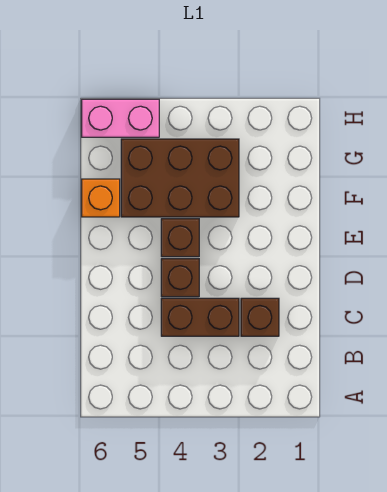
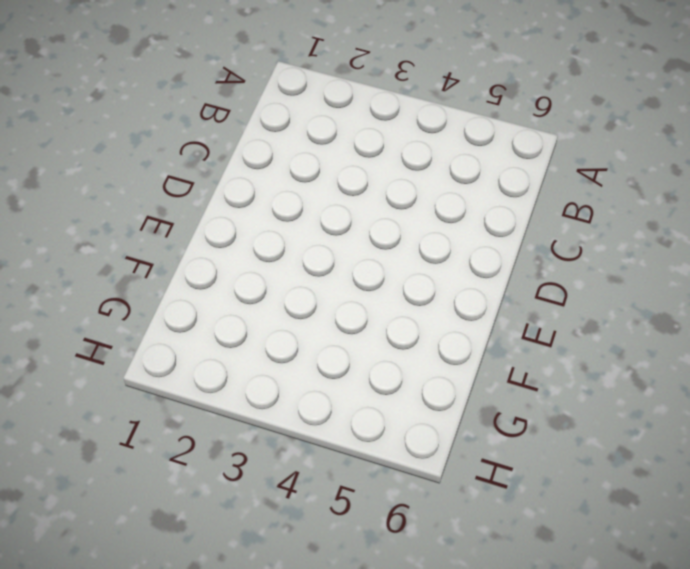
none -> brown 1x1 brick [241,298,279,336]
none -> brown 1x2 brick [161,298,239,336]

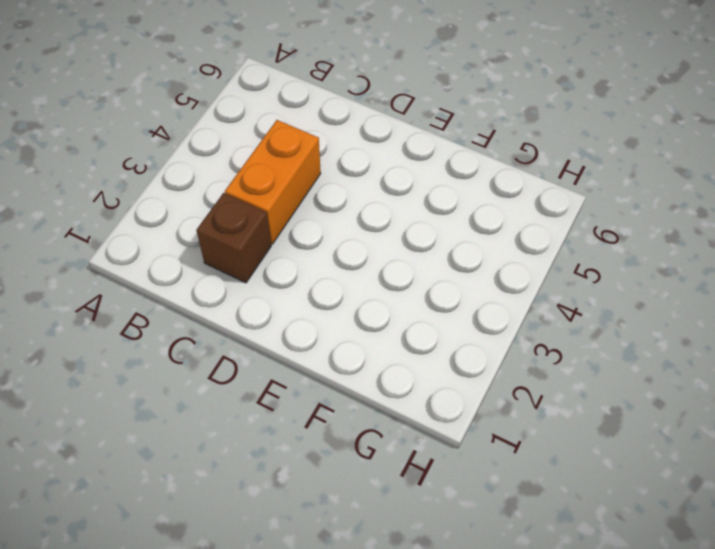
orange 1x2 brick [225,120,321,244] -> brown 1x2 brick [161,298,239,336]
none -> brown 1x1 brick [161,259,199,297]
none -> brown 1x1 brick [161,219,199,257]

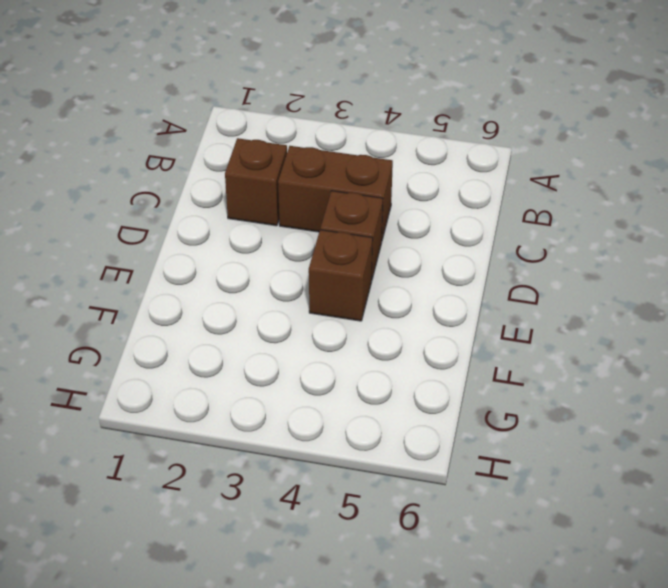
none -> brown 2x3 brick [121,139,239,217]
none -> orange 1x1 brick [82,179,120,217]

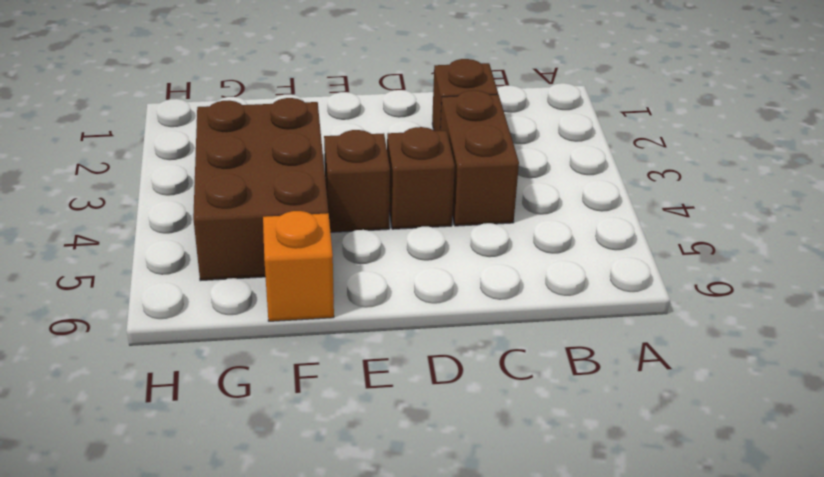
none -> pink 1x2 brick [82,99,159,137]

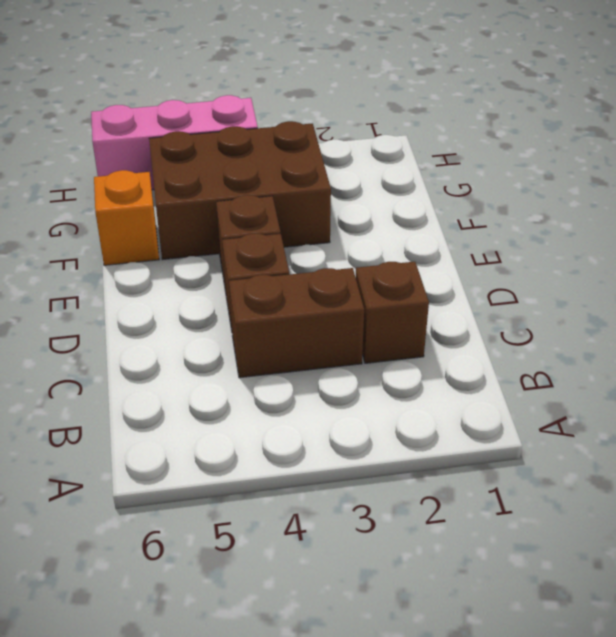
pink 1x3 brick [91,95,258,190] -> pink 1x2 brick [82,99,159,137]

